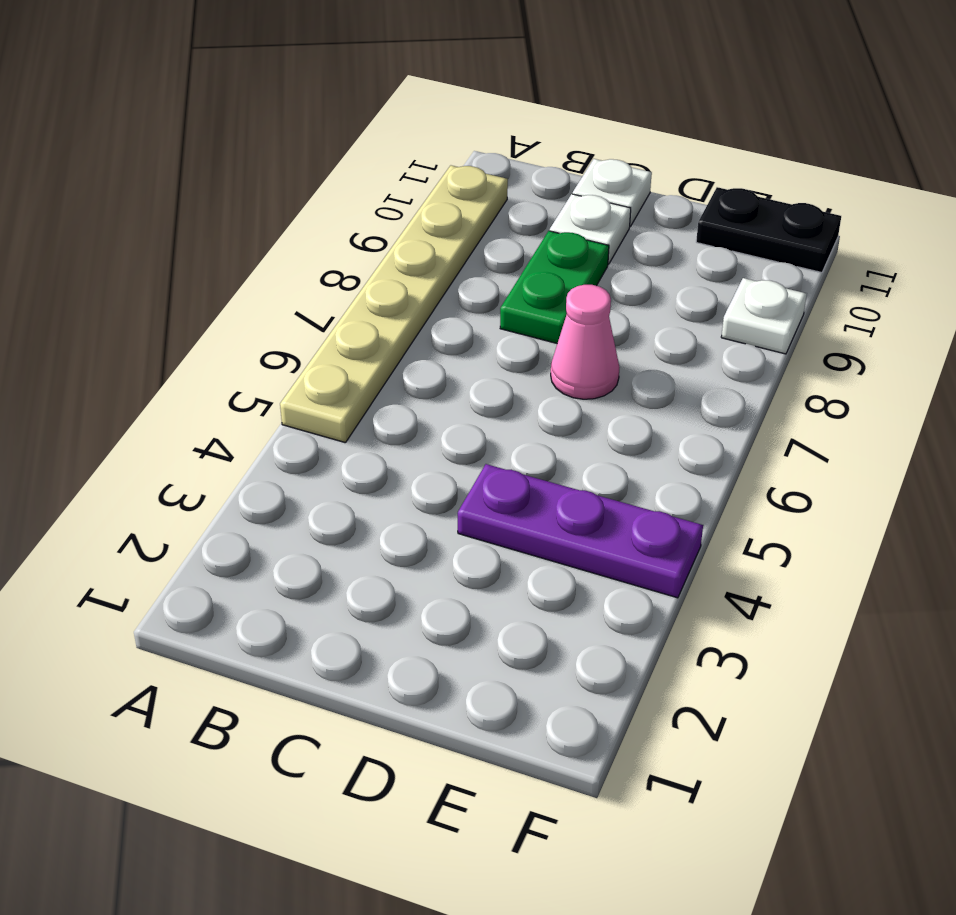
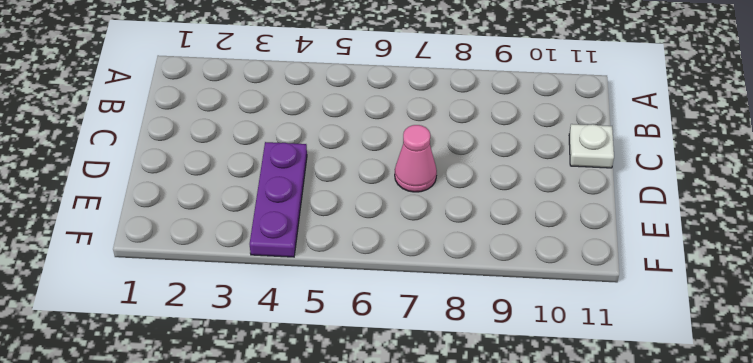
none -> tan 1x6 plate [280,165,508,443]
none -> green 1x2 plate [500,231,609,343]

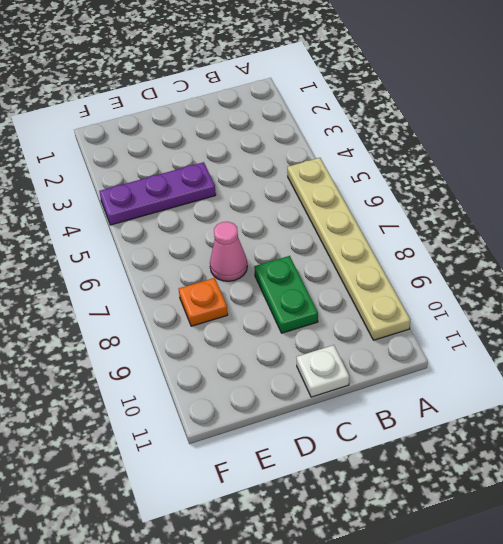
orange 1x1 plate [179,278,228,326] -> none
none -> white 1x1 plate [550,194,631,264]
none -> black 1x2 plate [696,187,841,273]

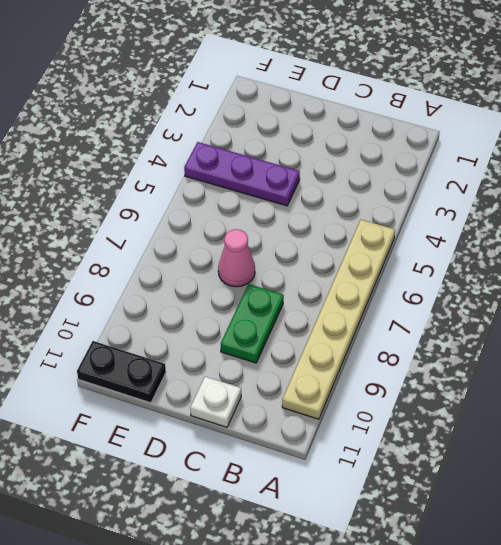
none -> white 1x1 plate [550,194,631,264]
none -> white 1x1 plate [721,278,807,354]

